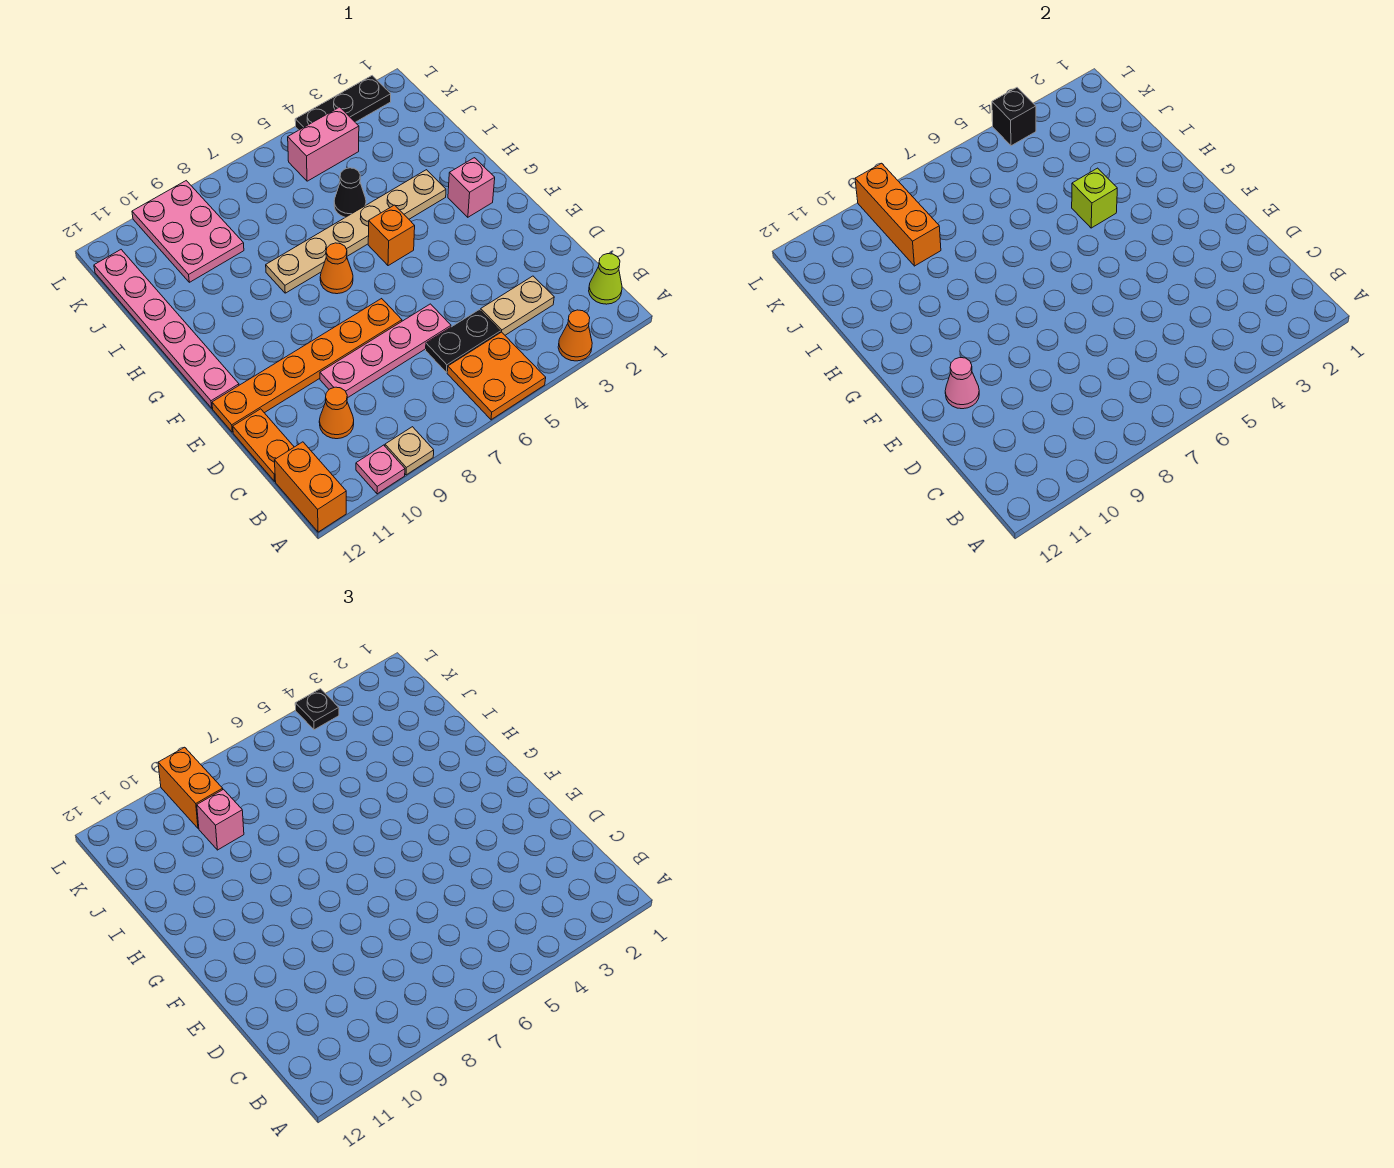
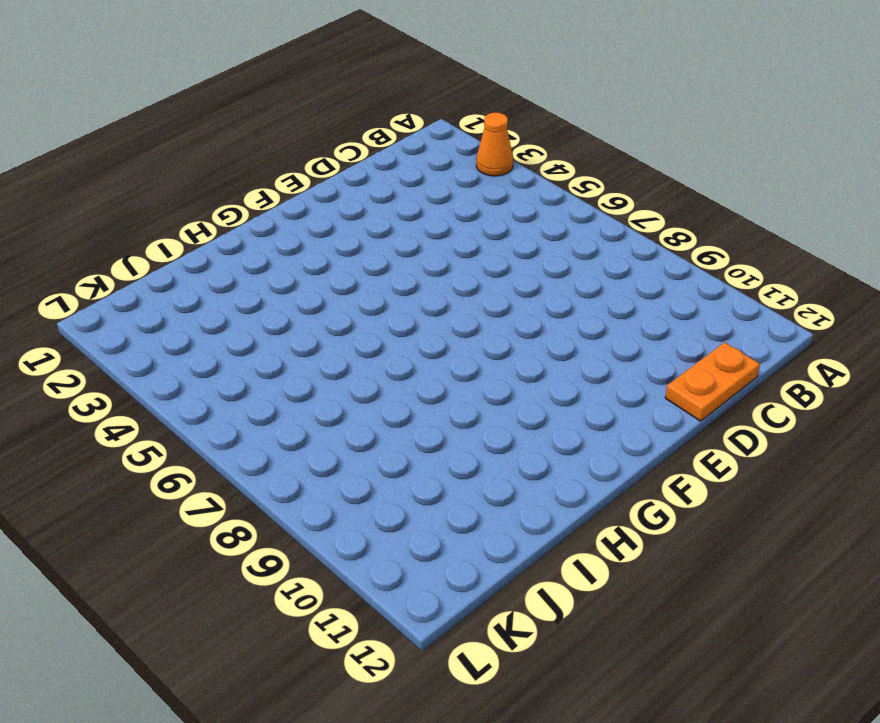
none -> orange 2x2 plate [447,332,546,420]
none -> tan 1x1 plate [385,427,434,475]
none -> pink 1x1 plate [356,445,405,494]

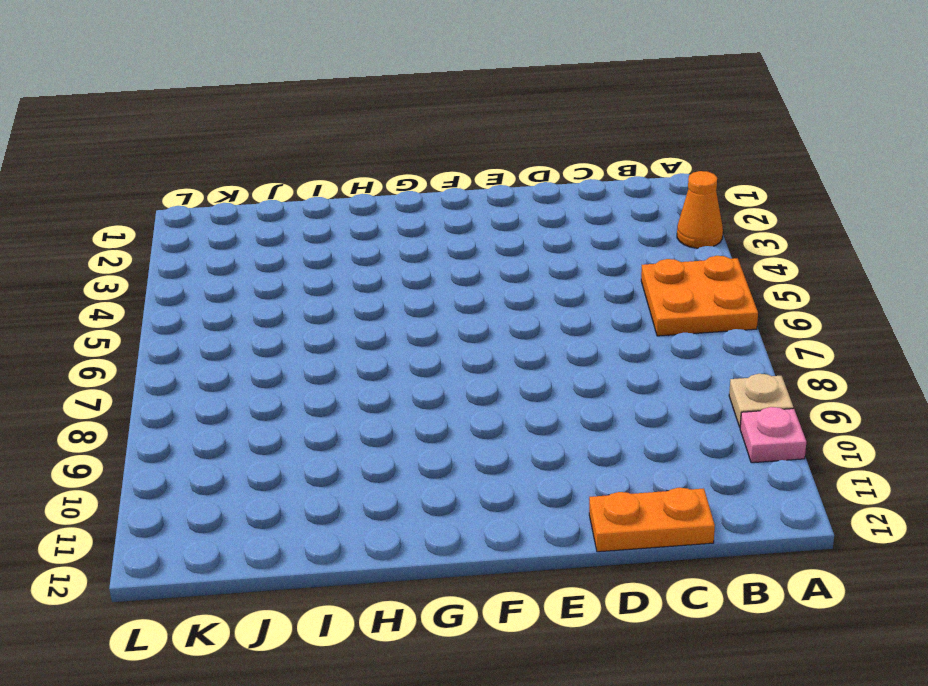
none -> orange 1x2 brick [274,442,346,532]
none -> lime 1x1 cone [589,254,622,304]
none -> tan 1x2 plate [481,276,554,335]

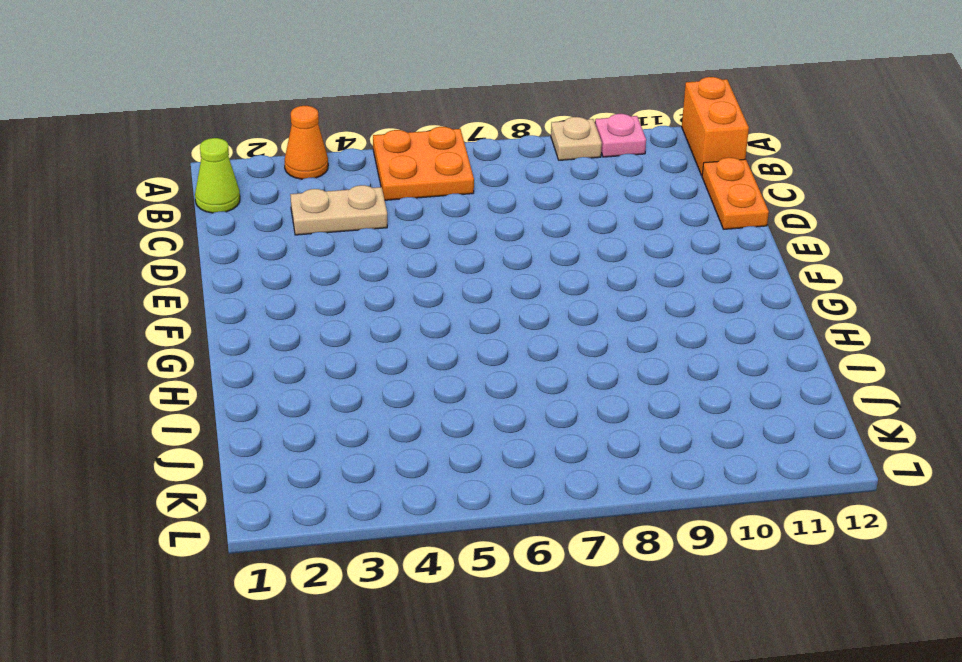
none -> black 1x2 plate [426,310,500,372]
none -> orange 1x1 cone [319,387,354,439]
none -> pink 1x4 plate [320,304,451,398]

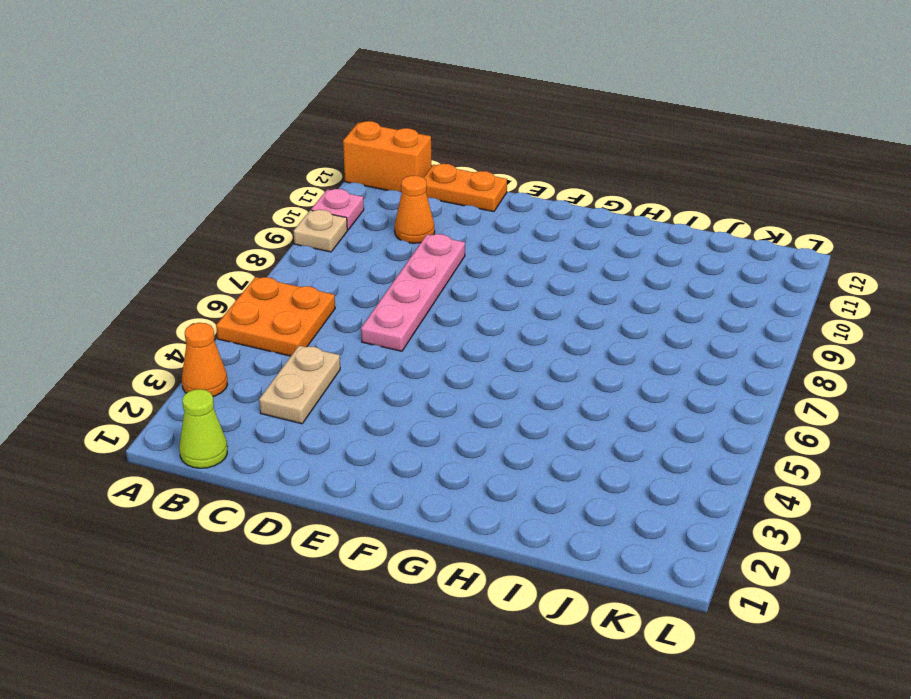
none -> black 1x2 plate [426,310,500,372]
none -> orange 1x6 plate [212,299,402,432]
none -> pink 1x6 plate [94,250,239,408]

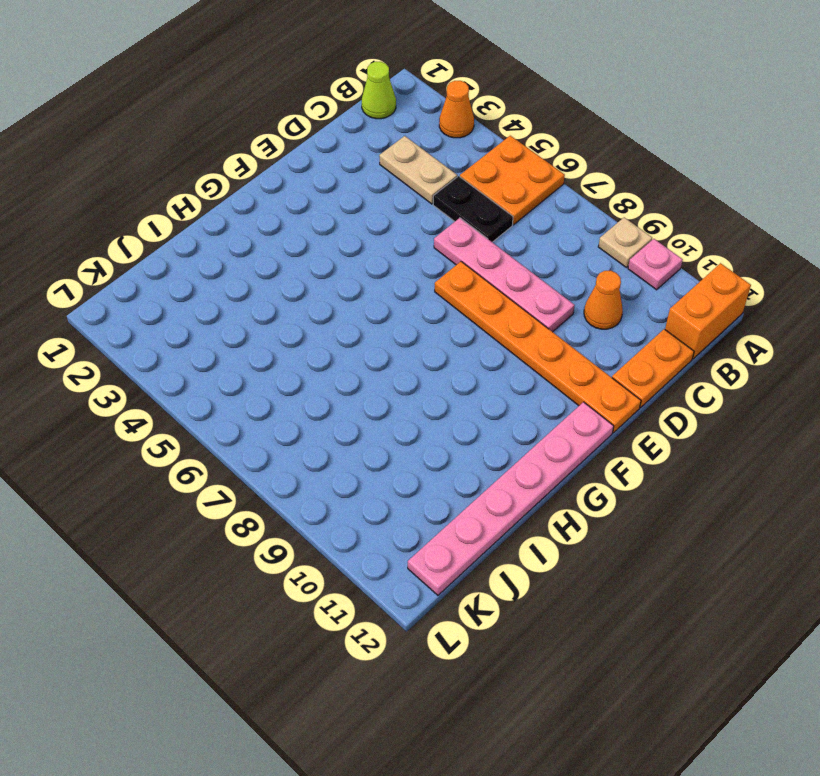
none -> pink 1x1 brick [448,158,495,217]
none -> orange 1x1 brick [368,205,415,266]
none -> orange 1x1 cone [320,243,353,294]

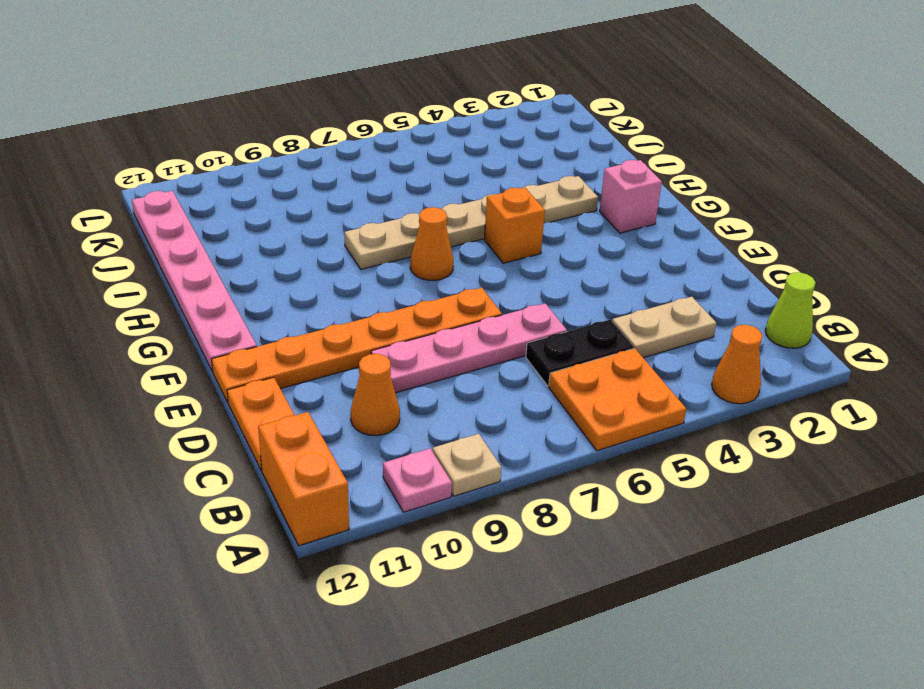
none -> black 1x1 cone [334,168,366,217]
none -> pink 2x3 plate [132,181,244,282]
none -> pink 1x2 brick [288,107,359,181]

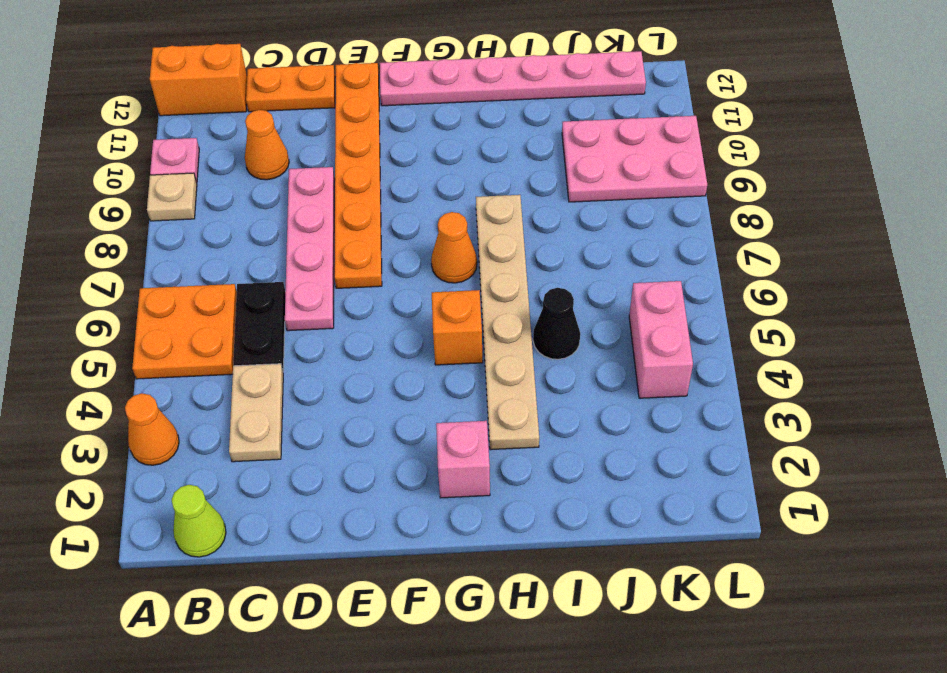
none -> black 1x3 plate [295,76,391,130]
none -> pink 1x1 cone [945,358,979,409]
none -> lime 1x1 brick [1072,168,1117,228]

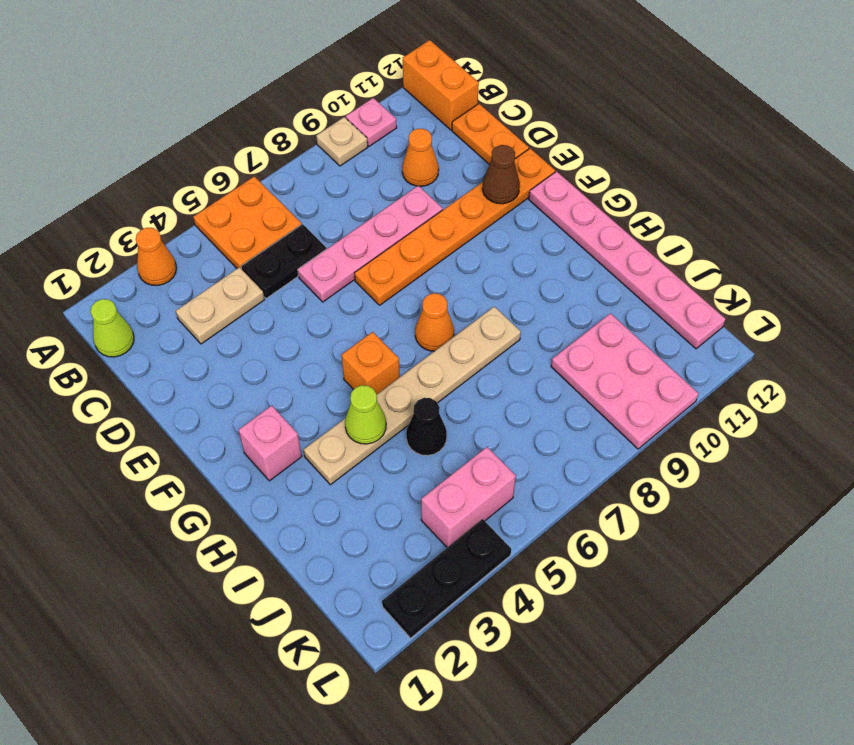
brown 1x1 cone [482,145,520,204] -> pink 1x1 cone [945,358,979,409]
lime 1x1 cone [345,385,386,444] -> lime 1x1 brick [1072,168,1117,228]
none -> orange 1x3 brick [855,163,941,266]
none -> black 1x1 brick [992,88,1036,146]
none -> pink 1x1 brick [197,789,244,850]

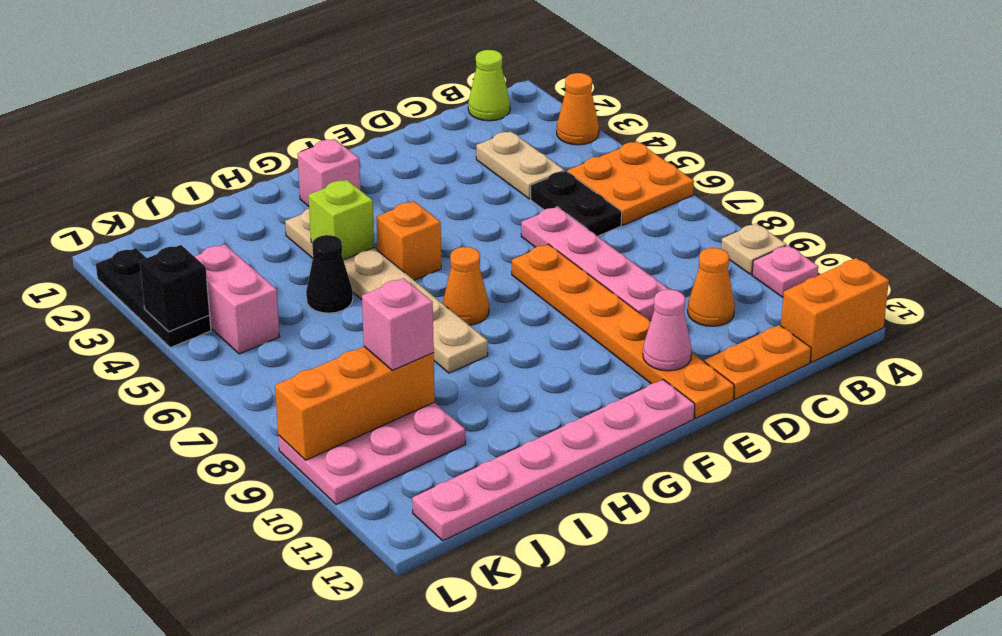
none -> orange 1x2 brick [158,747,223,828]
none -> black 1x1 plate [295,689,339,730]

